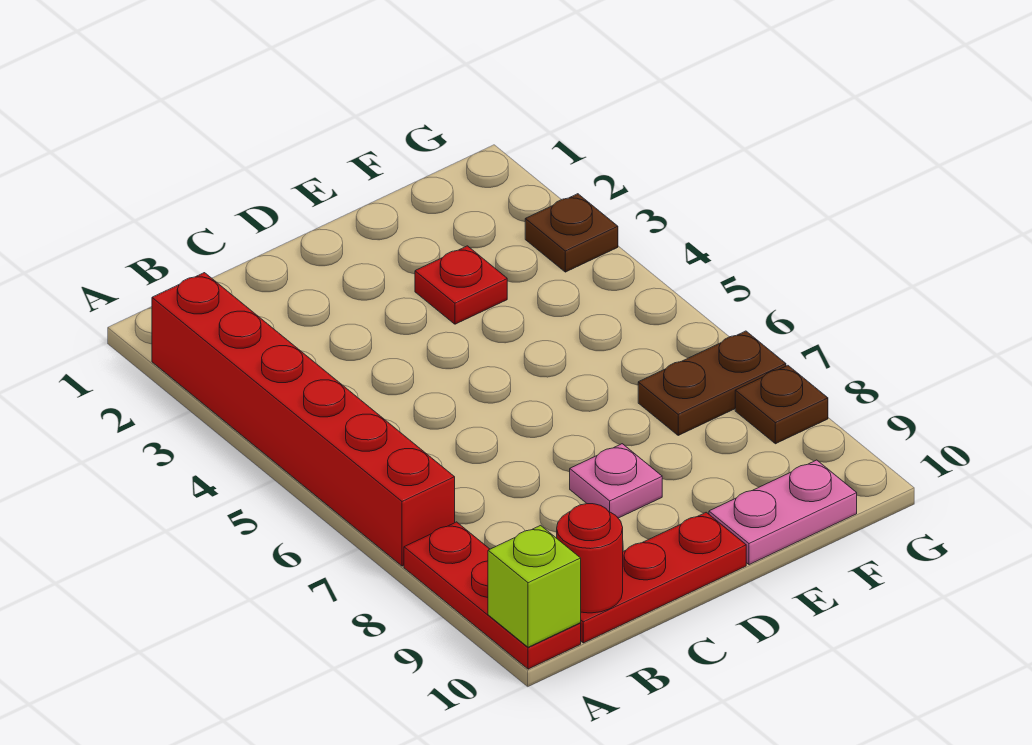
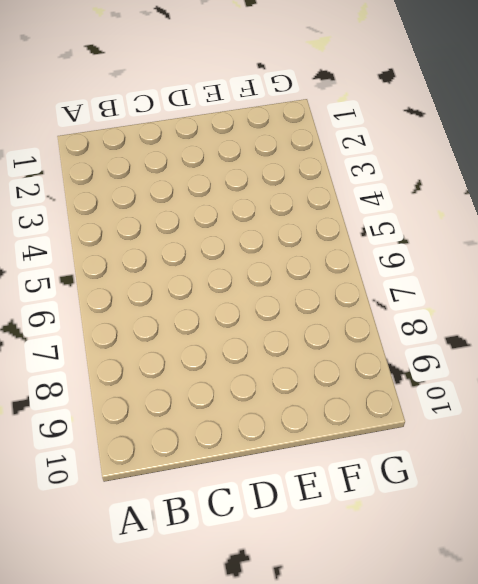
none -> red 1x6 brick [152,273,455,566]
none -> red 1x3 plate [404,522,581,669]

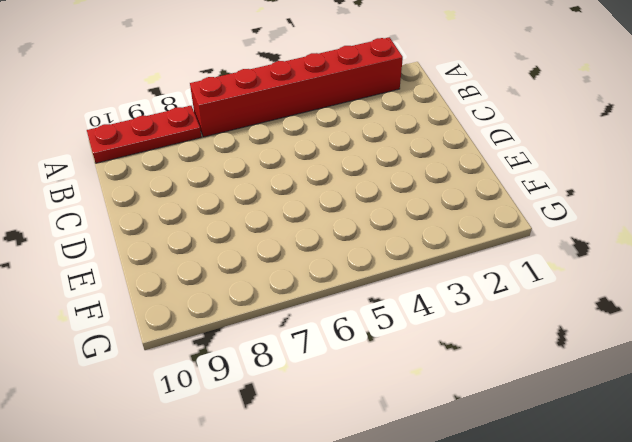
none -> red 1x3 plate [581,512,746,643]
none -> pink 1x1 plate [570,444,662,518]

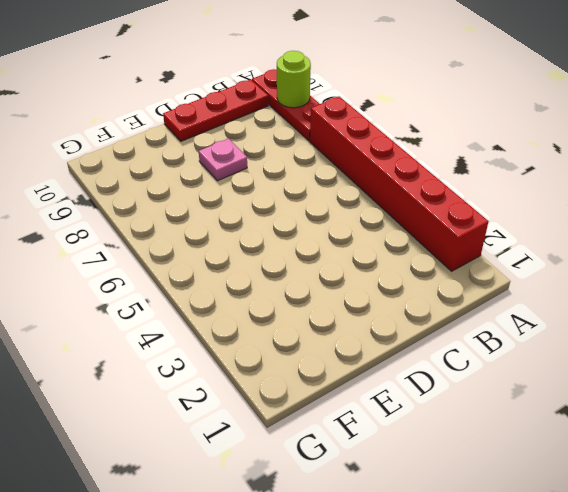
lime 1x1 round brick [276,51,311,108] -> none
none -> red 1x1 plate [415,246,507,324]
none -> pink 1x2 plate [709,460,857,565]

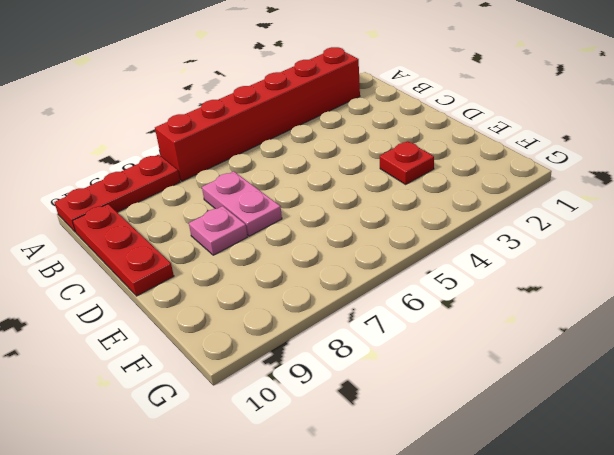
pink 1x2 plate [202,171,282,236] -> pink 1x2 plate moved to [709,460,857,565]
none -> brown 1x2 plate [638,331,786,435]
none -> brown 1x1 plate [525,194,618,272]

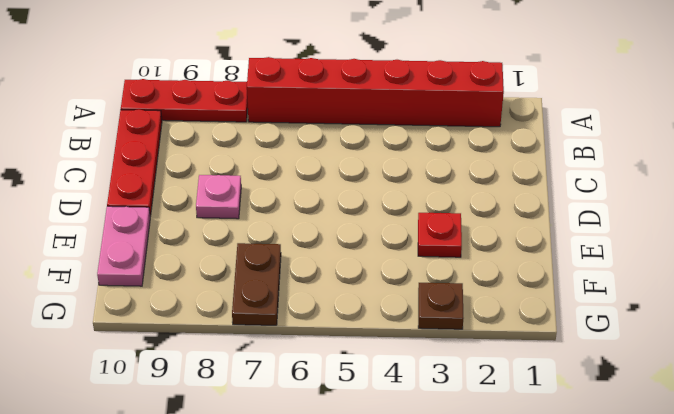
none -> brown 1x1 plate [735,365,828,444]
none -> lime 1x1 brick [488,525,581,647]

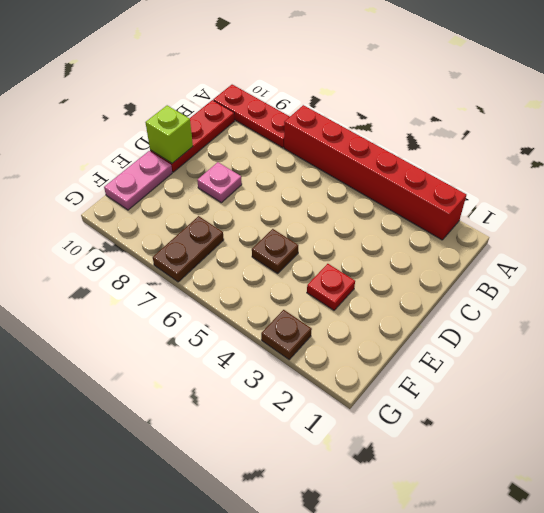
lime 1x1 brick [145,105,193,163] -> lime 1x1 brick moved to [488,525,581,647]
brown 1x1 plate [252,229,298,273] -> brown 1x1 plate moved to [735,365,828,444]
none -> red 1x1 round brick [557,504,623,613]

